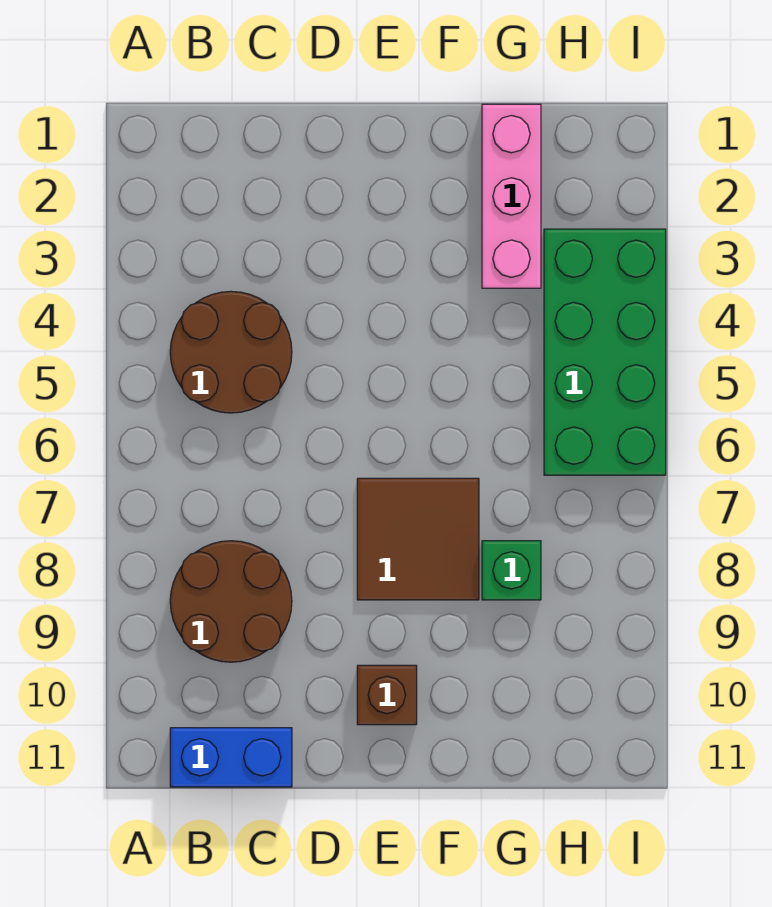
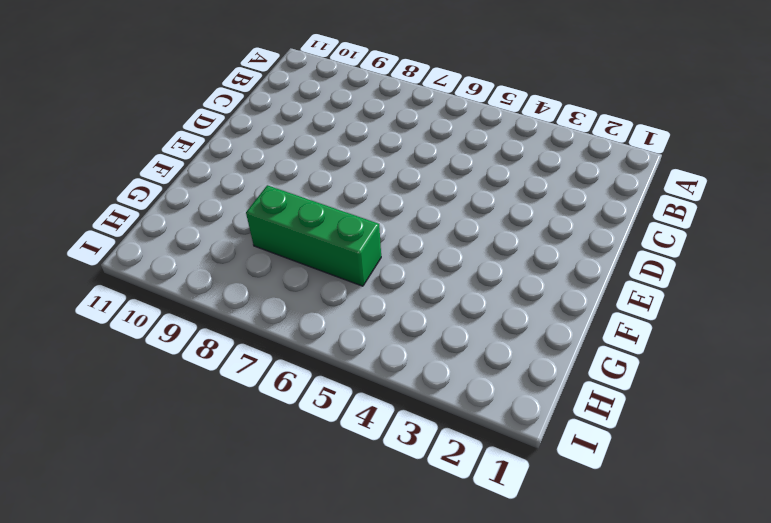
green 1x3 brick [246,185,381,286] -> green 1x1 brick [482,541,541,600]
none -> brown 2x2 round brick [170,291,292,413]
none -> brown 2x2 round brick [170,541,292,662]

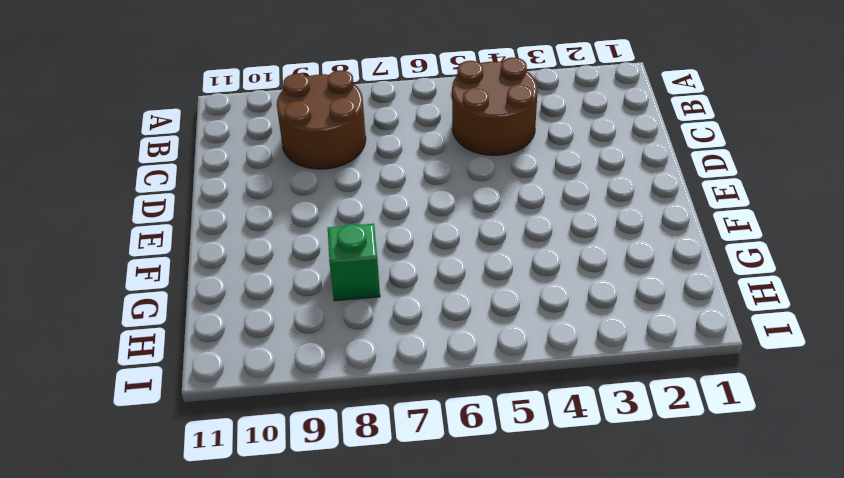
none -> blue 1x2 brick [170,728,292,787]
none -> brown 2x2 tile [357,478,479,600]

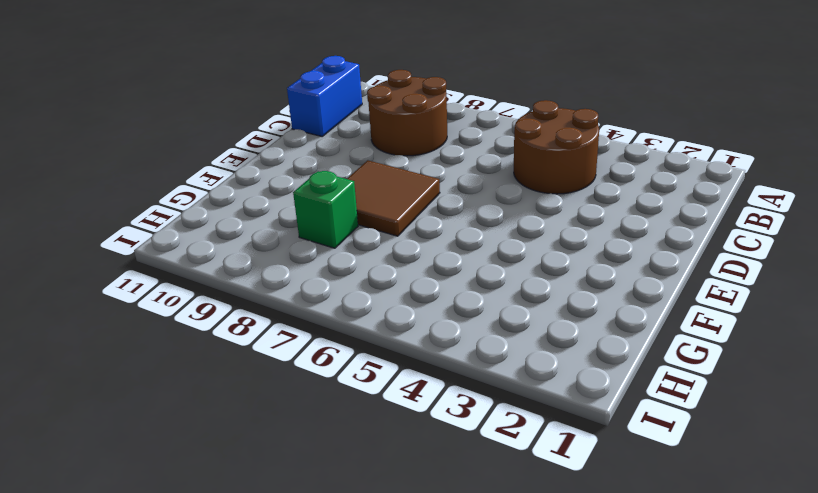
none -> brown 1x1 brick [357,665,417,725]
none -> pink 1x3 brick [482,104,541,288]

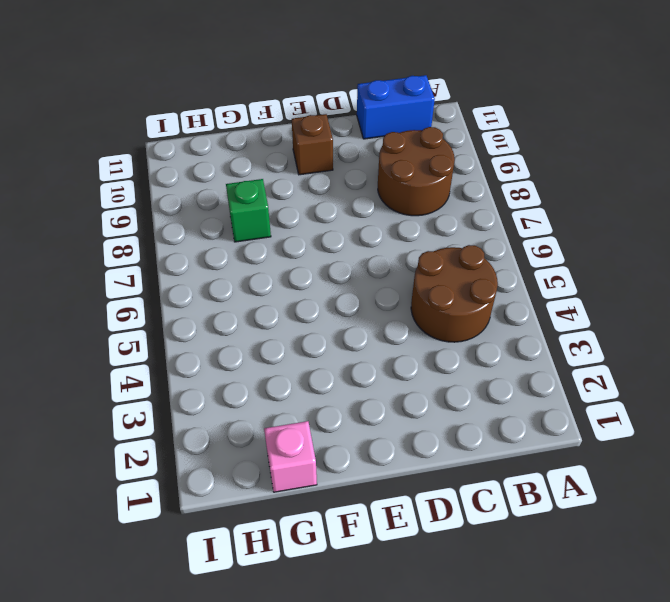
pink 1x1 brick [264,421,317,492] -> pink 1x3 brick [482,104,541,288]
none -> brown 2x2 tile [357,478,479,600]
none -> green 2x4 brick [544,229,666,475]

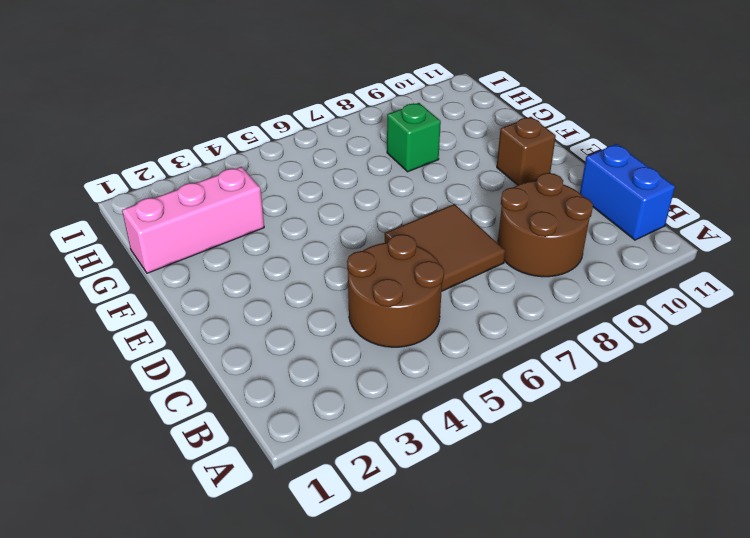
brown 2x2 tile [385,204,505,291] -> brown 2x2 tile moved to [357,478,479,600]
none -> green 2x4 brick [544,229,666,475]

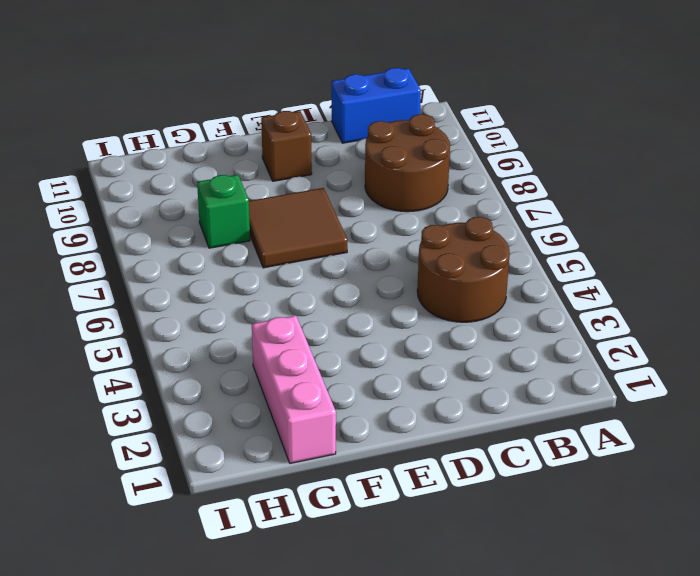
none -> green 2x4 brick [544,229,666,475]

